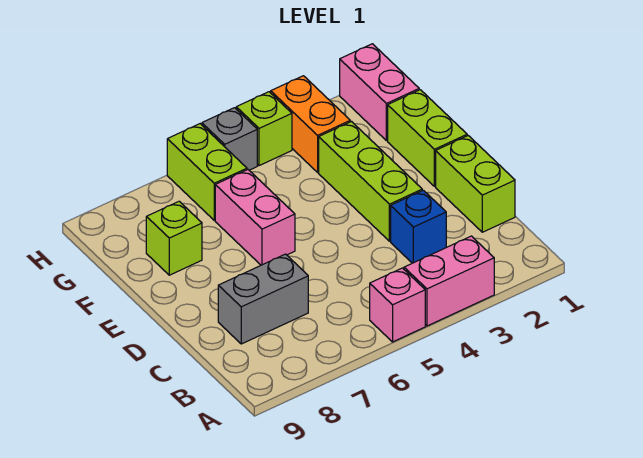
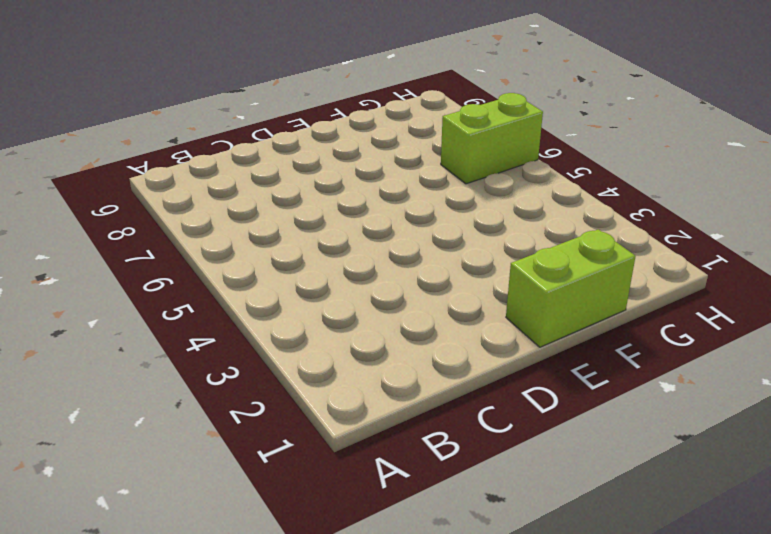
none -> pink 1x2 brick [404,236,494,326]
none -> pink 1x1 brick [370,268,425,342]
none -> lime 1x2 brick [436,136,515,232]

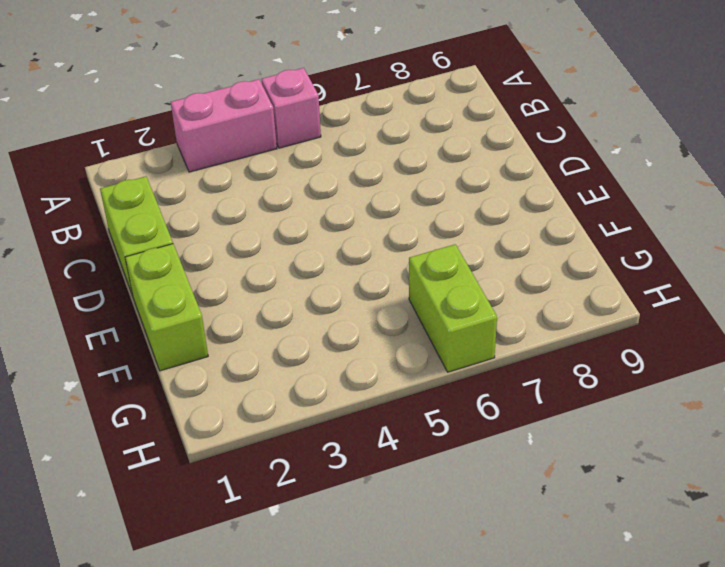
none -> blue 1x1 brick [391,190,446,263]
none -> grey 1x2 brick [218,254,308,344]
none -> lime 1x3 brick [319,122,422,241]

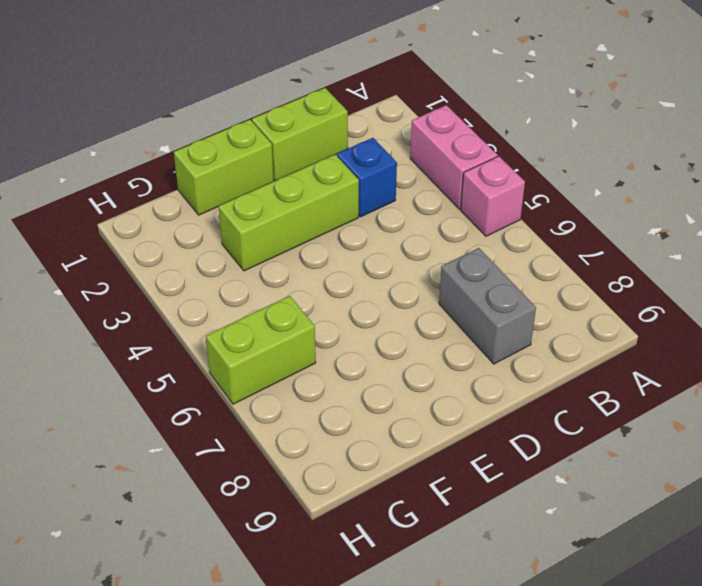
none -> pink 1x2 brick [215,170,295,265]
none -> lime 1x1 brick [146,201,202,275]
none -> pink 1x2 brick [340,44,419,141]

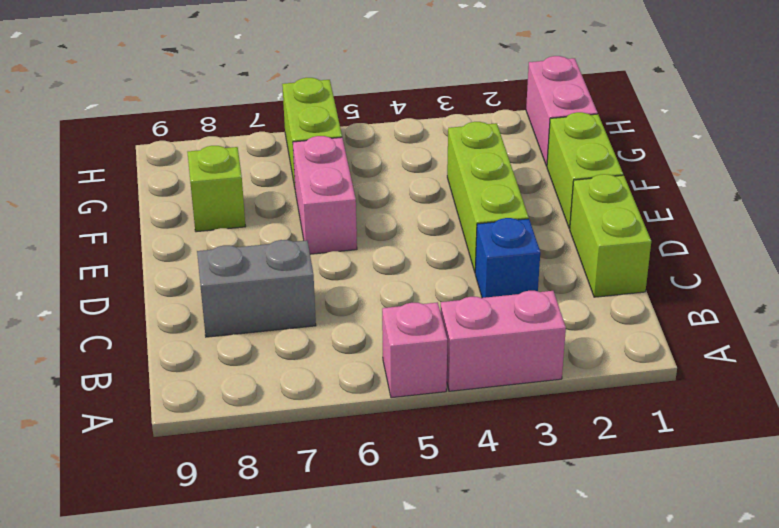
none -> orange 1x2 brick [271,76,350,172]
none -> lime 1x1 brick [236,92,292,166]
none -> grey 1x1 brick [202,108,257,170]

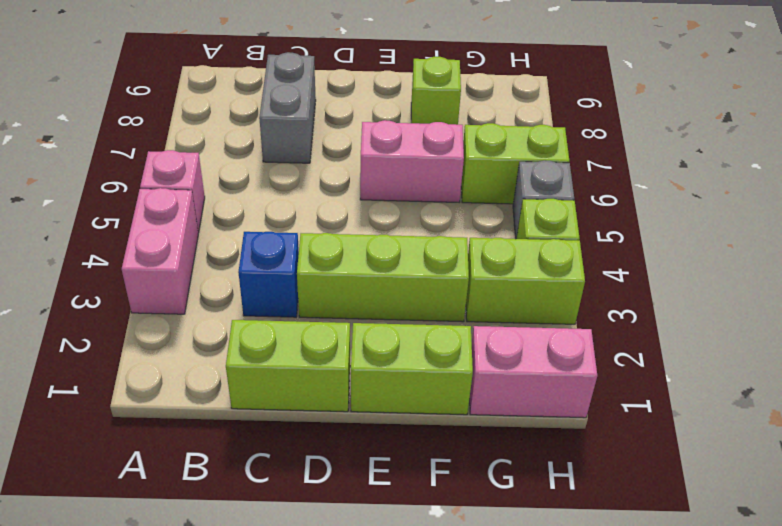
lime 1x2 brick [466,238,585,324] -> orange 1x2 brick [271,76,350,172]

